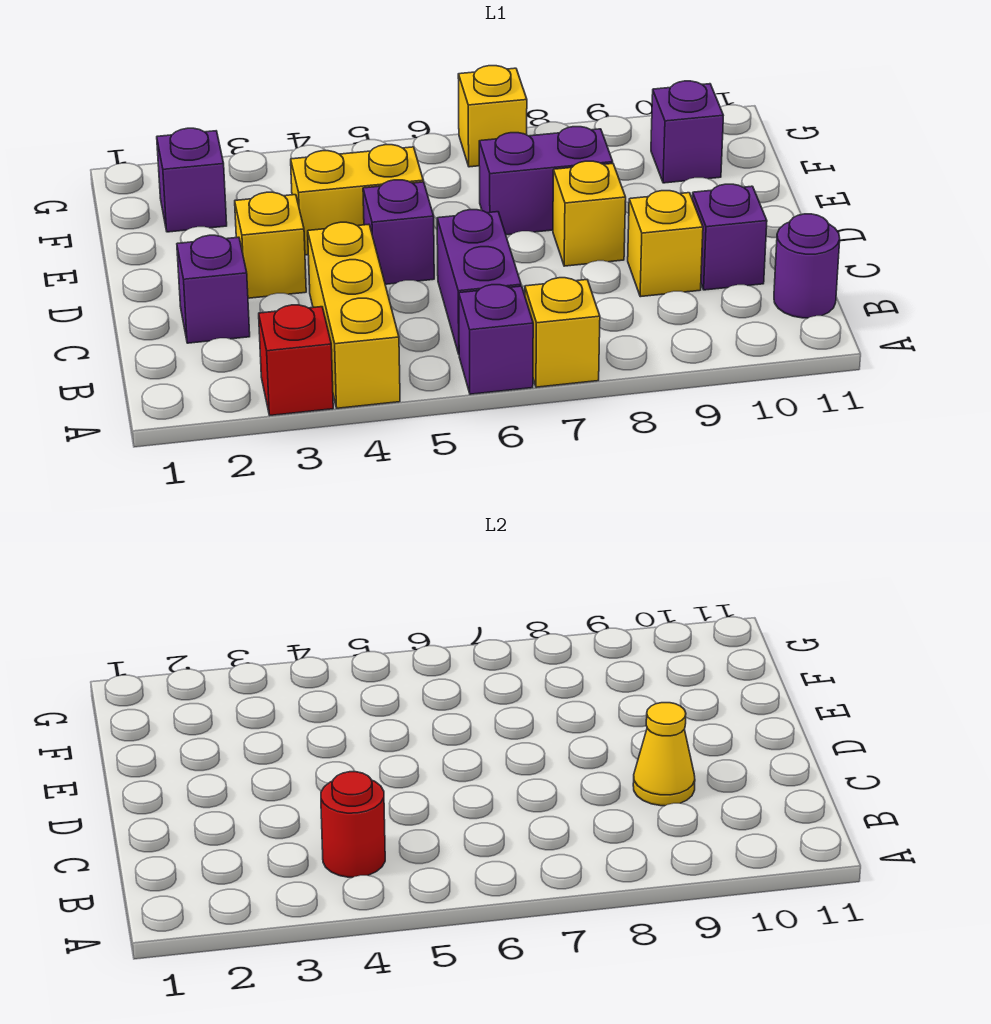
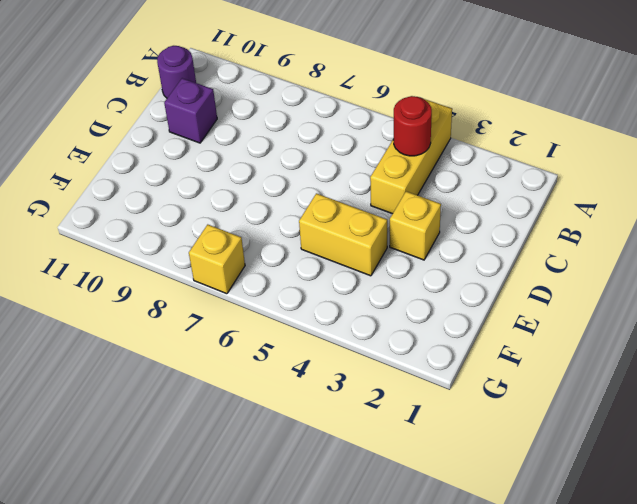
none -> red 1x1 brick [259,305,333,415]
none -> purple 1x1 brick [459,285,533,394]
none -> yellow 1x1 brick [525,278,600,387]

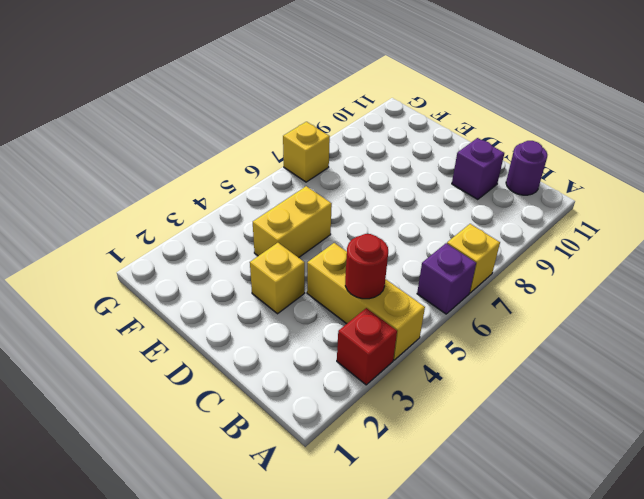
none -> purple 1x2 brick [437,210,521,354]
none -> purple 1x1 brick [177,235,250,343]
none -> yellow 1x1 brick [628,191,703,297]

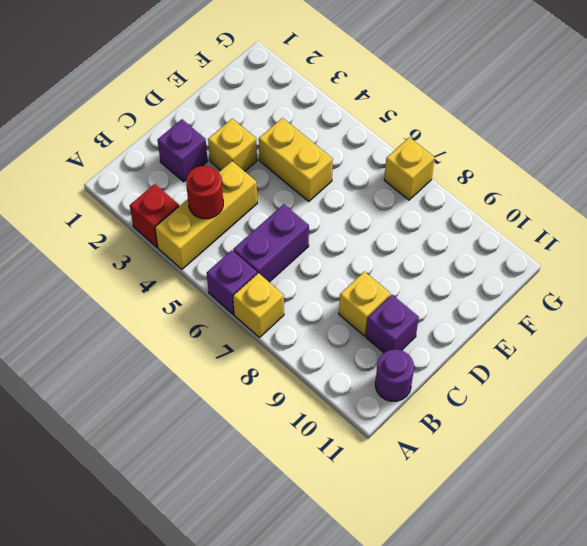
none -> purple 1x1 brick [363,180,434,284]
none -> yellow 1x1 brick [553,161,626,266]
none -> purple 1x2 brick [479,127,613,235]

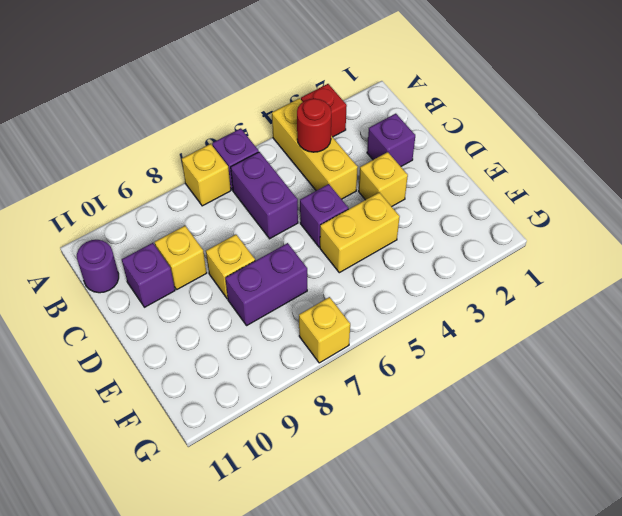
none -> purple 1x1 brick [157,128,227,232]
none -> purple 1x1 brick [651,81,723,183]
none -> yellow 1x1 cone [633,703,695,806]

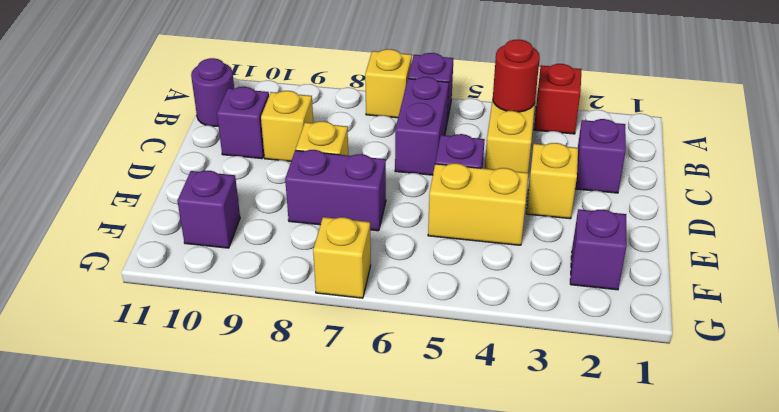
none -> yellow 1x1 cone [633,703,695,806]

